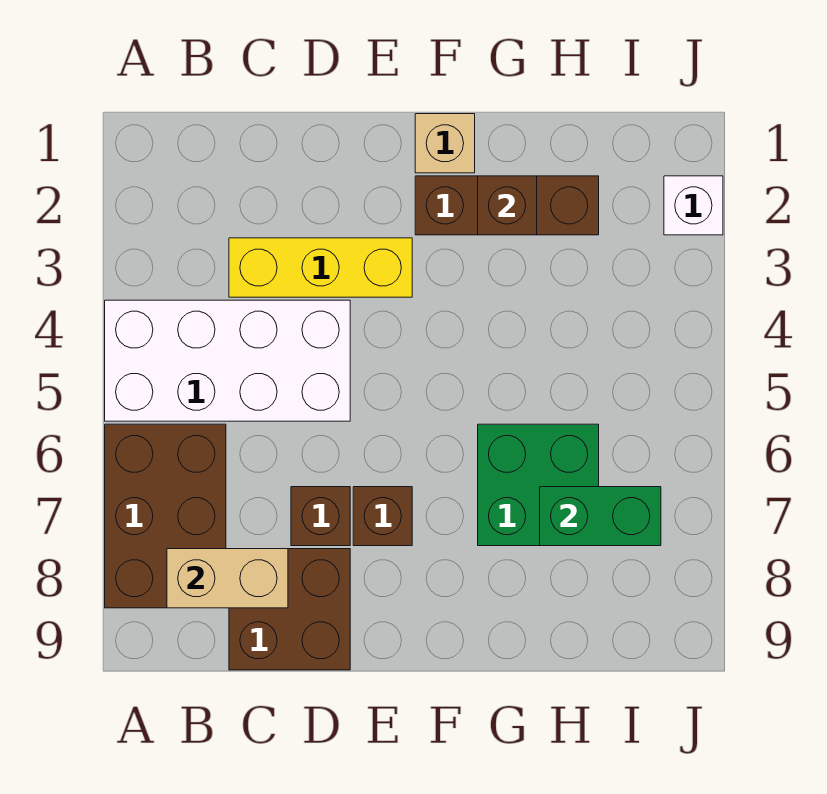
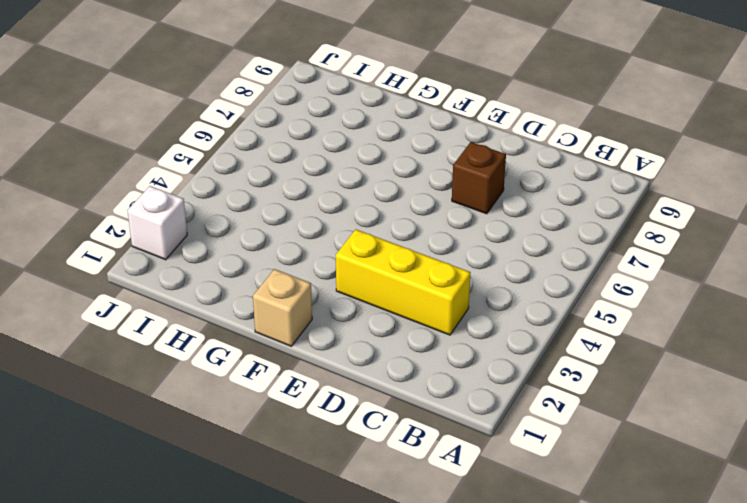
none -> white 2x4 brick [105,300,350,421]
none -> brown 2x3 brick [105,424,226,608]
none -> brown 2x2 brick [229,549,350,670]

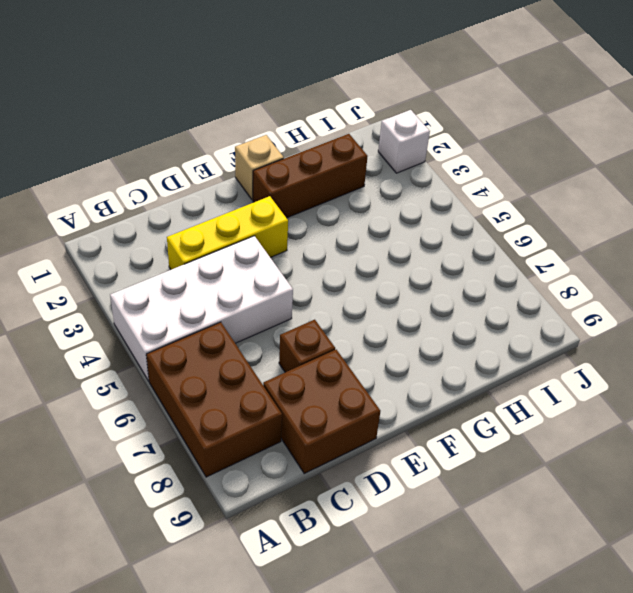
none -> brown 1x1 brick [353,487,412,546]
none -> green 2x2 brick [478,424,599,546]
none -> tan 1x2 brick [167,549,288,608]

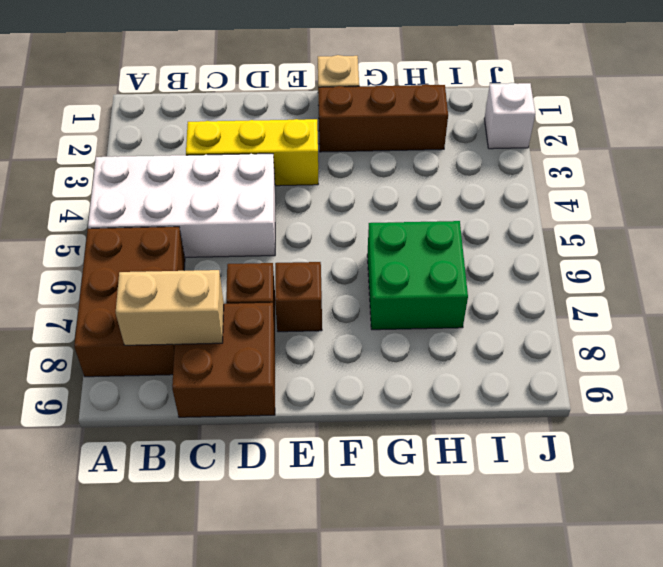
none -> brown 1x1 brick [478,176,537,235]
none -> green 1x2 brick [540,487,661,546]

